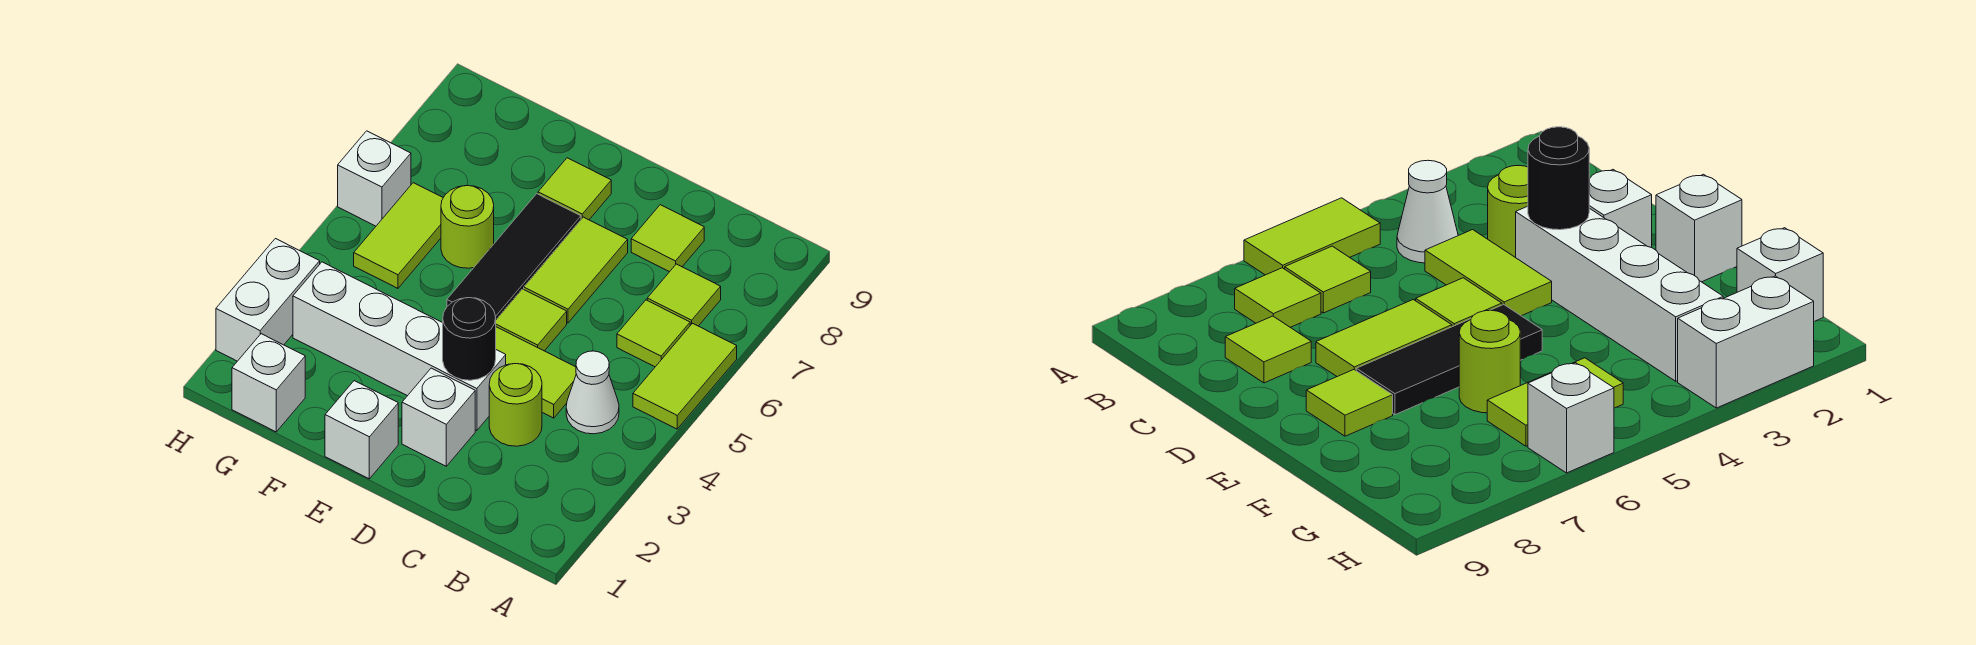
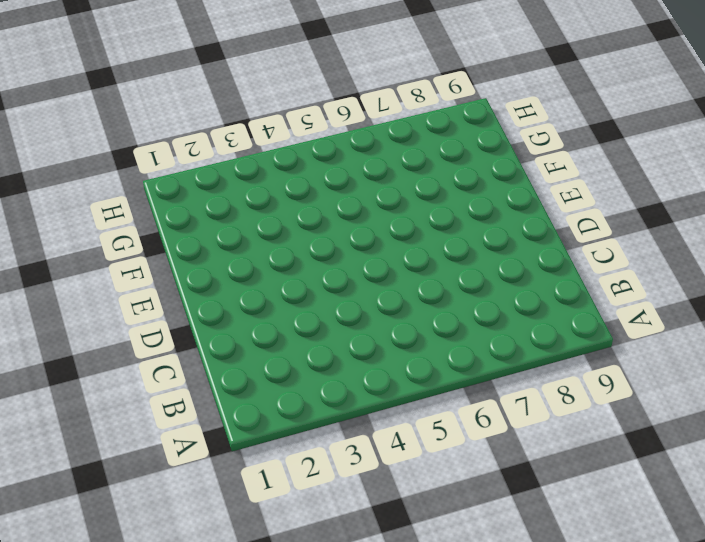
none -> lime 1x2 tile [633,323,737,429]
none -> white 1x1 cone [566,351,619,434]
none -> lime 1x1 tile [617,300,690,367]

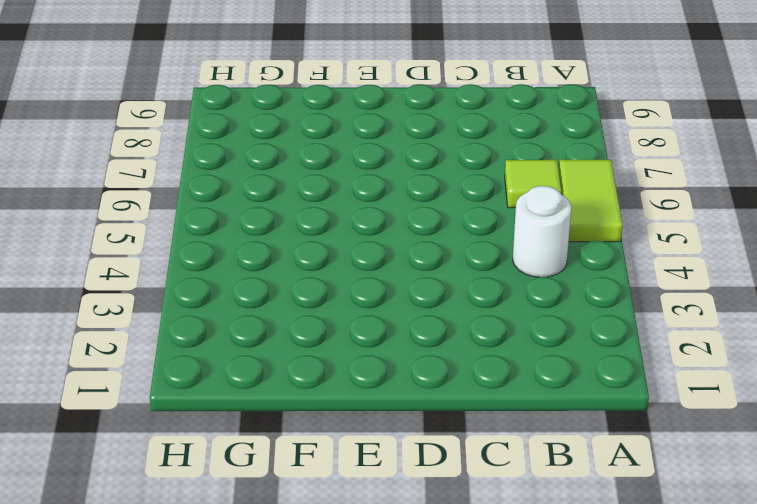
white 1x1 round brick [513,186,571,277] -> white 1x1 cone [566,351,619,434]
none -> lime 1x1 tile [647,264,721,326]
none -> lime 1x1 round brick [489,364,542,446]
none -> lime 1x2 tile [496,327,576,418]

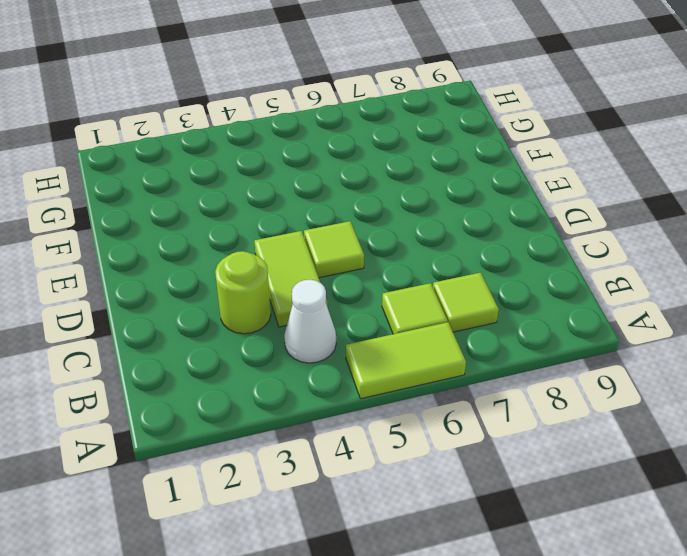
none -> lime 1x1 tile [631,205,704,272]
none -> white 1x1 brick [402,368,475,466]
none -> white 1x4 brick [293,262,506,431]

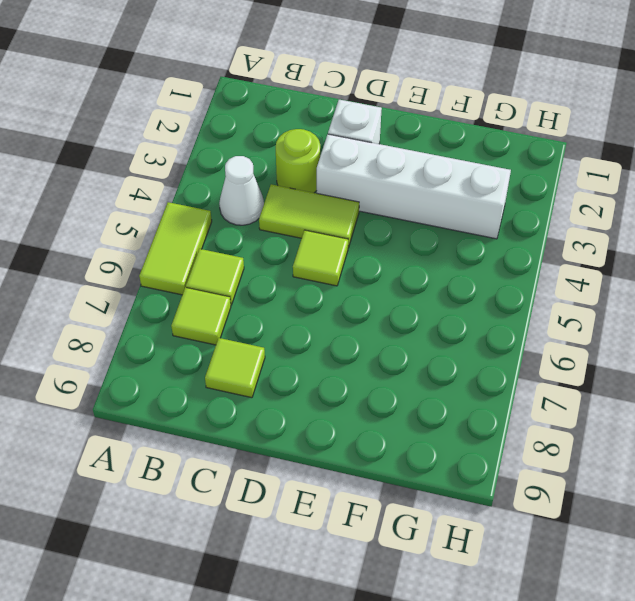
none -> lime 1x2 tile [524,217,628,323]
none -> white 1x1 brick [325,381,398,479]
none -> black 1x3 tile [447,194,581,319]

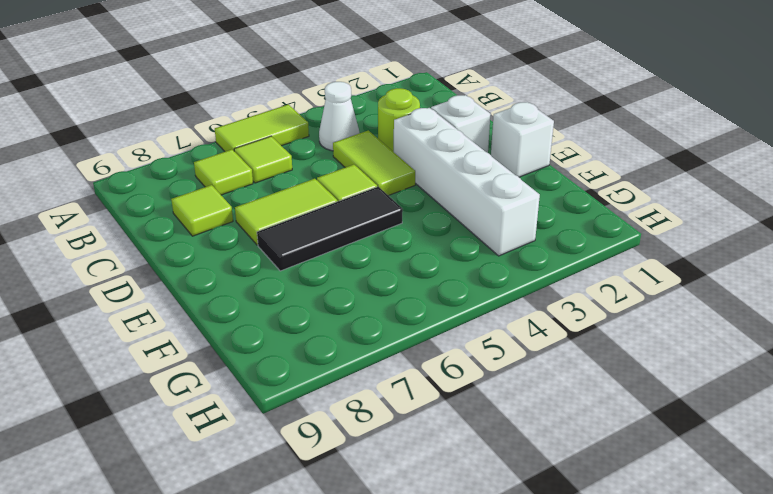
none -> lime 1x1 tile [538,158,611,220]
none -> lime 1x1 round brick [441,186,494,268]
none -> white 1x1 brick [232,334,305,432]

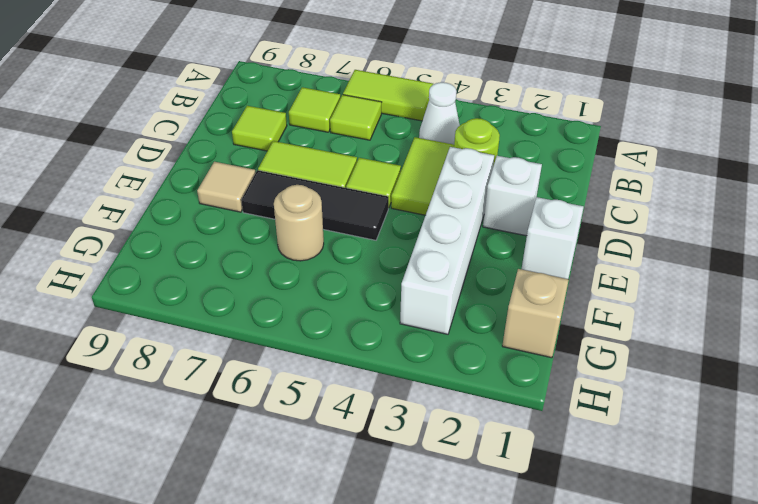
tan 1x1 tile [197,162,255,212] -> lime 1x1 tile [538,158,611,220]
tan 1x1 round brick [274,185,324,261] -> lime 1x1 round brick [441,186,494,268]
tan 1x1 brick [502,269,569,358] -> white 1x1 brick [232,334,305,432]
none -> lime 1x2 tile [354,183,443,288]
none -> white 1x2 brick [216,239,320,361]
none -> white 1x1 brick [338,131,411,226]

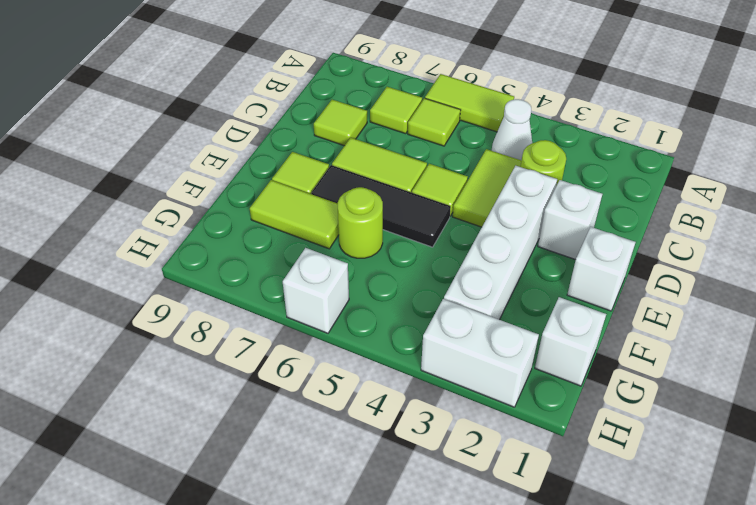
lime 1x2 tile [250,180,339,249] -> lime 1x2 tile moved to [354,183,443,288]
none -> black 1x1 round brick [443,298,496,380]

